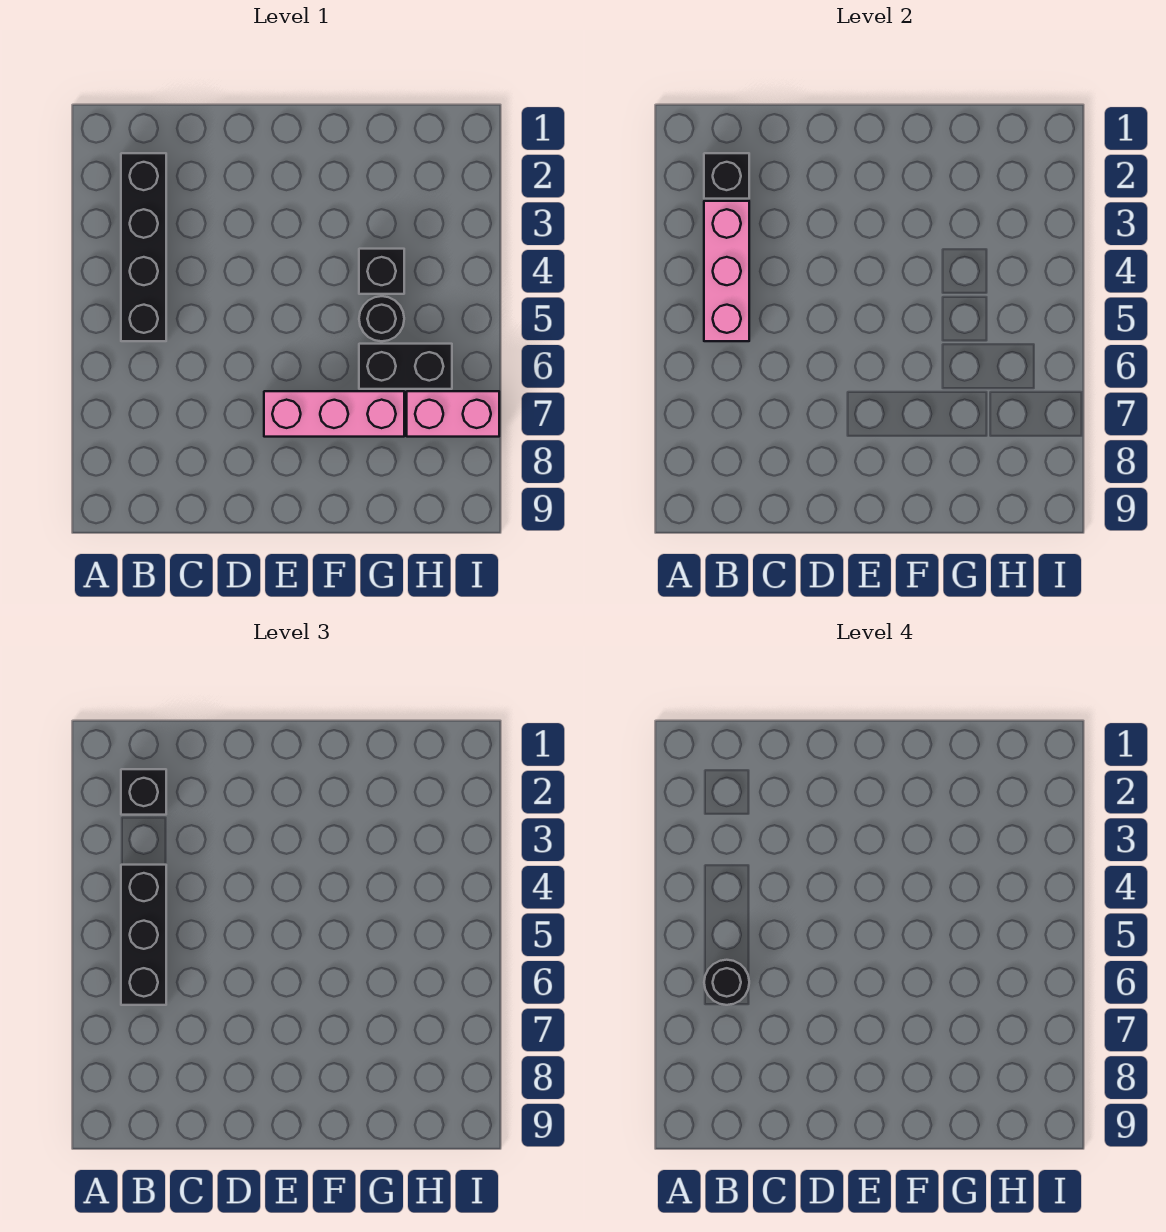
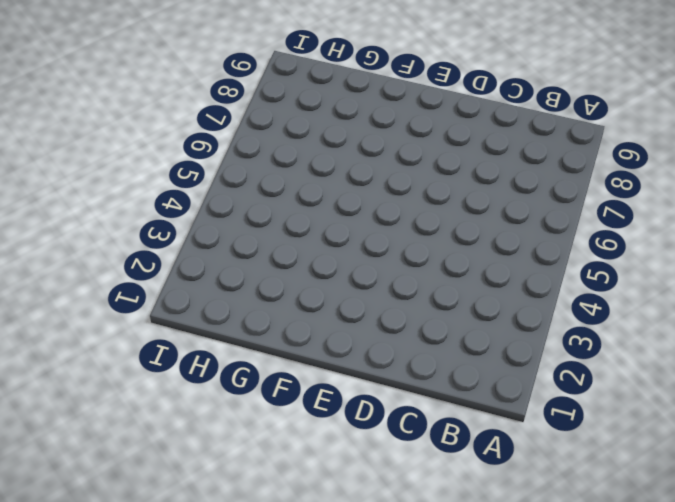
none -> black 1x4 brick [121,153,166,341]
none -> pink 1x3 brick [264,391,404,437]

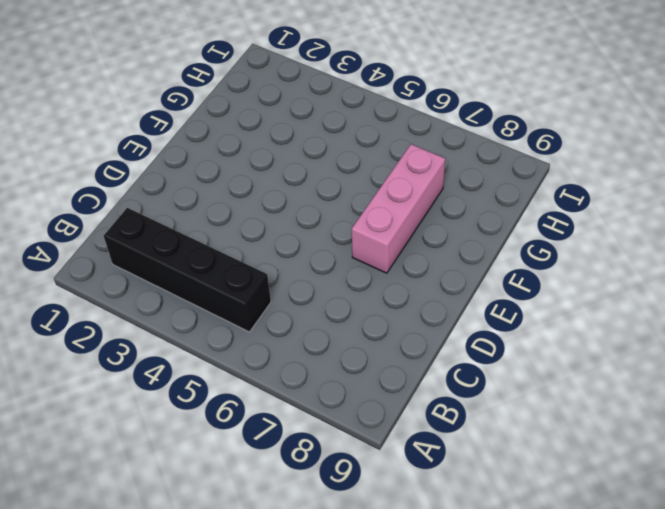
none -> black 1x1 brick [359,249,404,294]
none -> black 1x1 round brick [359,296,404,341]

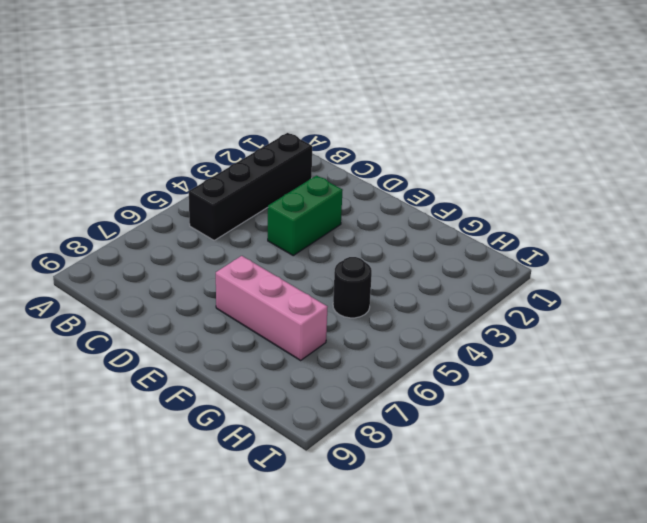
green 1x2 brick [268,176,343,255] -> none
none -> black 1x1 brick [359,249,404,294]
none -> black 1x2 brick [359,344,452,389]

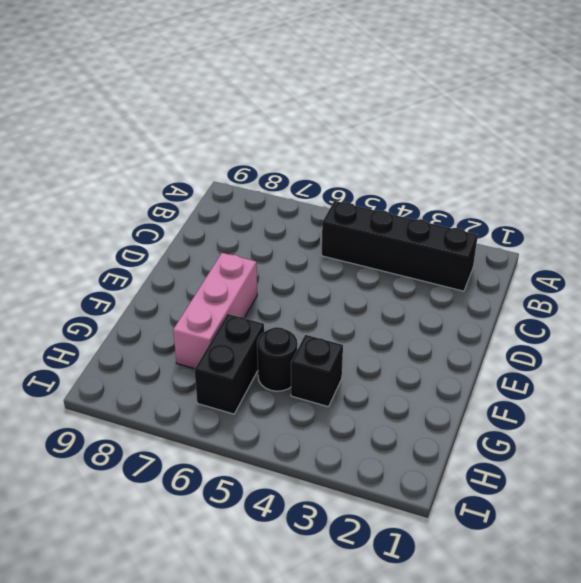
none -> pink 1x2 brick [407,391,499,437]
none -> black 1x1 brick [704,153,749,199]

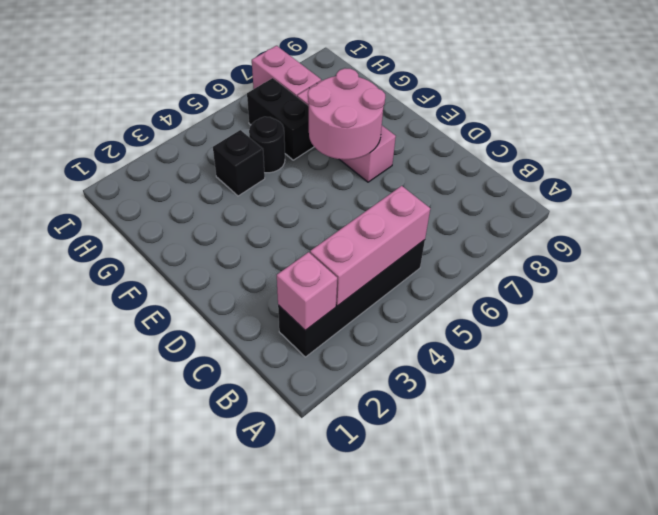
pink 1x1 brick [277,252,337,330] -> black 1x1 brick [704,153,749,199]
pink 2x2 round brick [308,69,385,160] -> none
none -> black 1x1 brick [121,769,166,815]
none -> black 1x3 brick [121,865,166,1005]

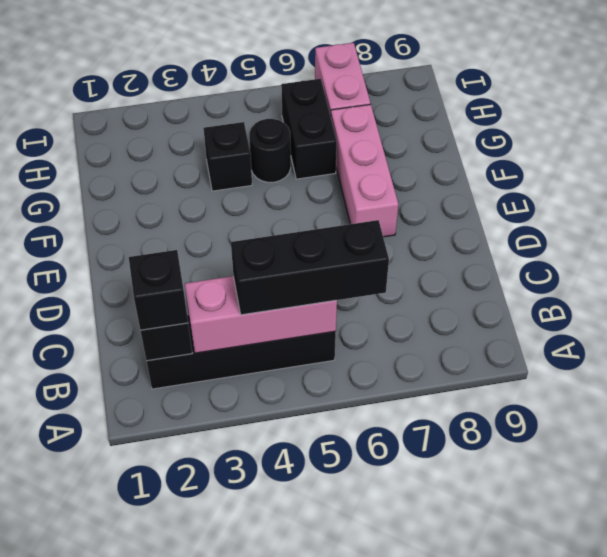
none -> black 1x1 round brick [704,960,749,1005]

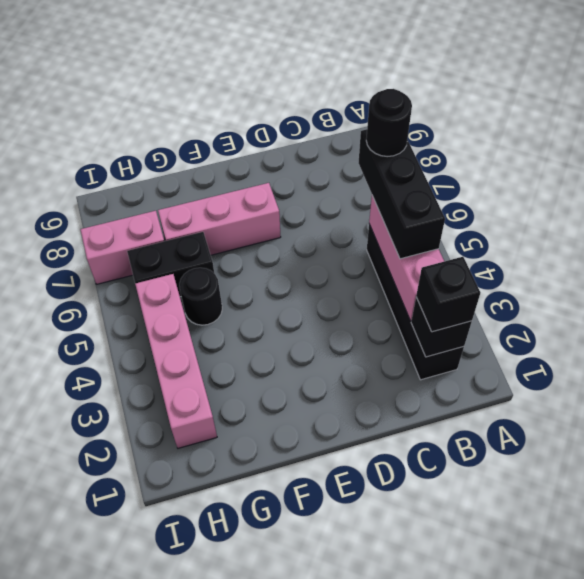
pink 1x4 brick [135,274,217,448] -> none
none -> black 1x1 brick [359,249,404,294]

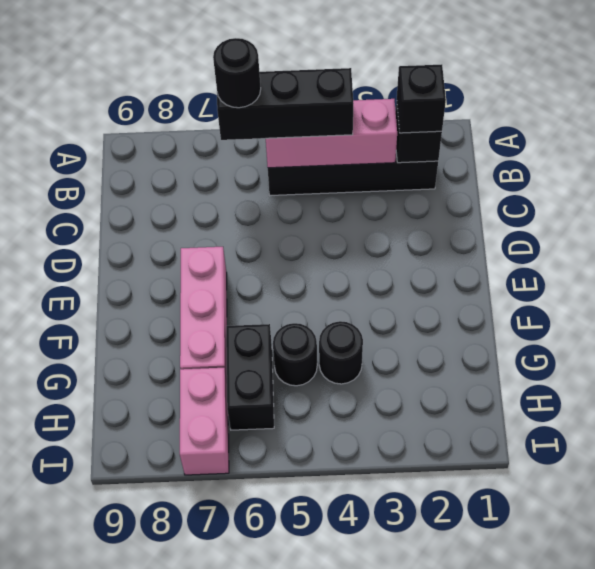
black 1x1 round brick [319,321,363,384] -> black 1x1 brick [359,249,404,294]

